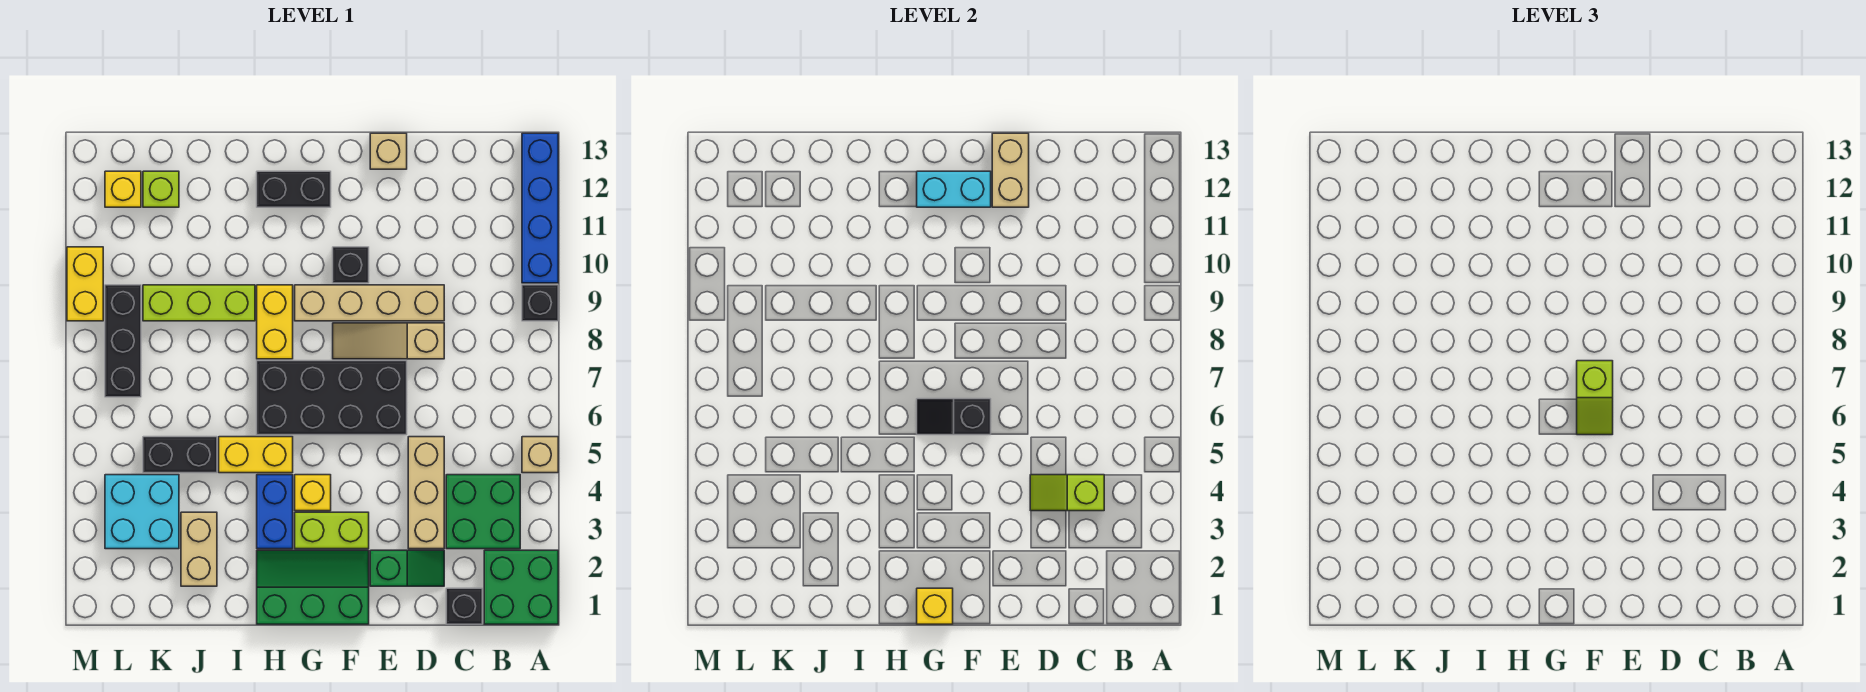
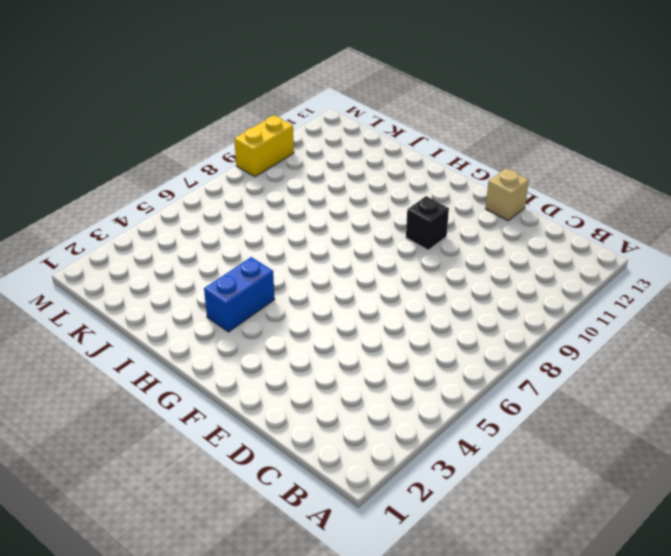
none -> green 2x2 brick [484,550,558,624]
none -> tan 1x1 brick [522,437,558,473]
none -> black 1x1 brick [522,285,558,321]
none -> blue 1x4 brick [522,133,558,283]

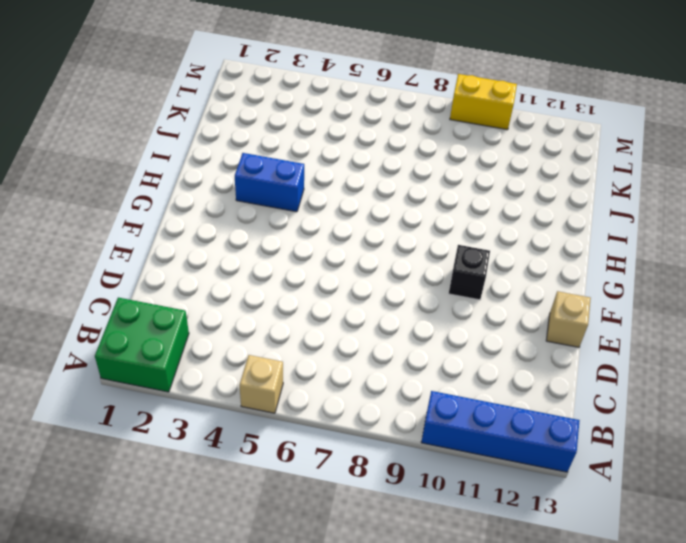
none -> black 1x1 brick [522,285,558,321]
none -> green 2x2 brick [446,475,520,549]
none -> black 1x1 brick [446,588,482,624]
none -> green 1x2 slope [370,550,444,586]

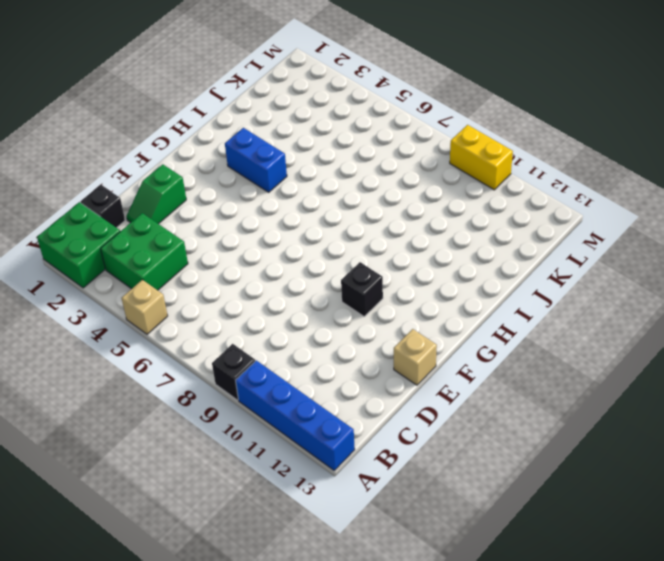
none -> tan 1x3 brick [408,437,444,549]
none -> tan 1x3 slope [333,323,444,359]
none -> tan 1x4 brick [295,285,444,321]
none -> black 2x4 brick [257,361,407,435]

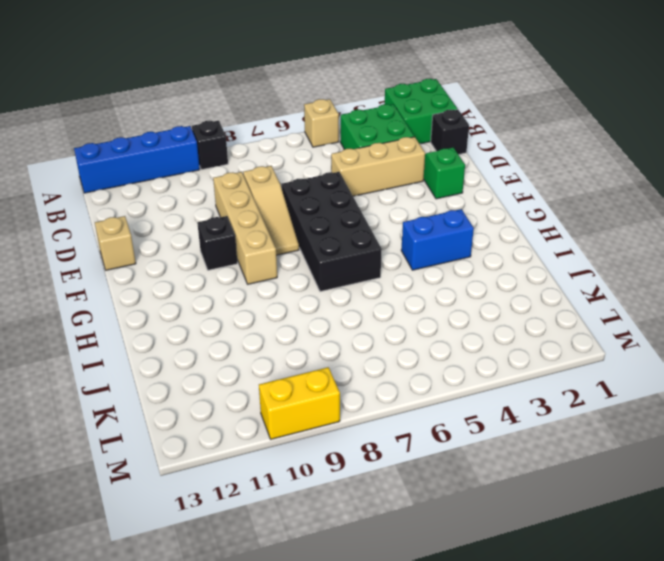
none -> green 2x3 slope [257,550,369,624]
none -> lime 1x2 brick [295,512,369,549]
none -> yellow 1x1 brick [295,475,331,511]
none -> black 1x2 brick [257,171,331,207]

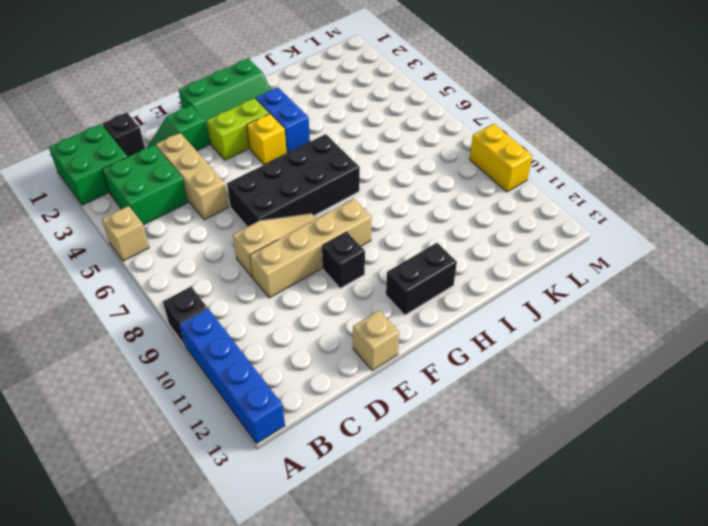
none -> yellow 1x2 brick [219,437,293,473]
none -> yellow 1x2 brick [257,285,293,359]
none -> lime 1x3 brick [143,285,255,321]
none -> tan 1x2 brick [181,512,217,586]

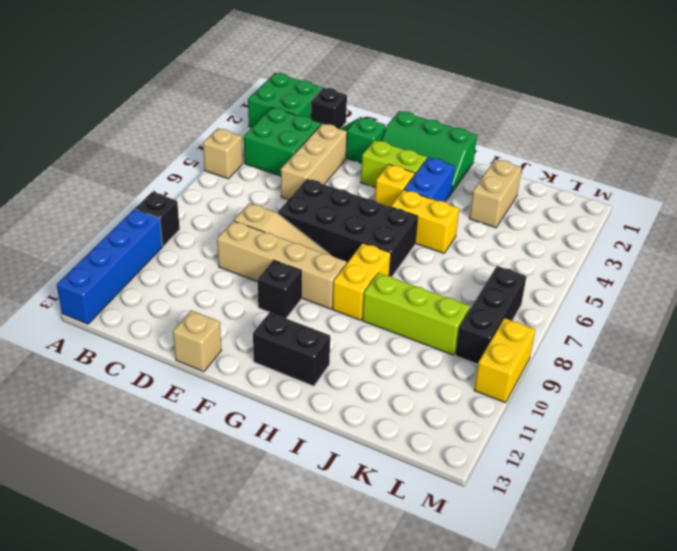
none -> black 1x2 brick [143,437,217,473]
none -> cyan 2x2 brick [105,475,179,549]
none -> lime 1x1 brick [143,171,179,207]
none -> yellow 1x1 brick [105,171,141,207]

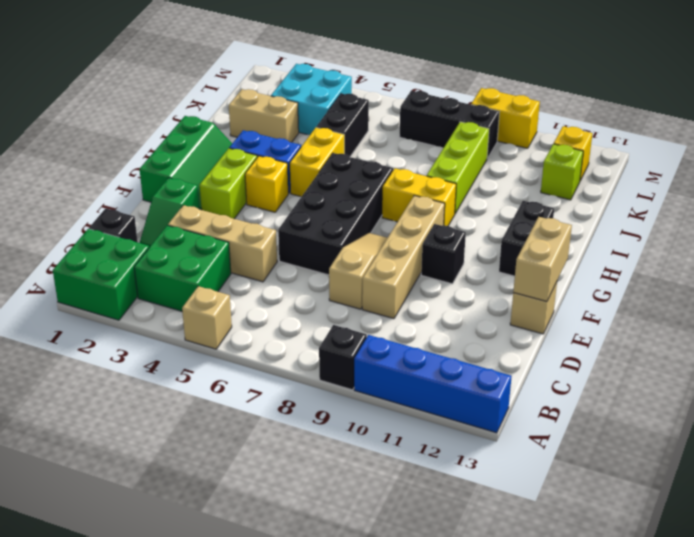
tan 1x2 brick [513,217,572,302] -> tan 1x2 brick turned to [992,133,1029,207]
none -> lime 1x2 slope [1030,475,1104,511]
none -> black 1x2 slope [917,399,991,435]
none -> cyan 1x2 brick [917,171,991,207]
none -> yellow 1x1 brick [917,588,953,624]

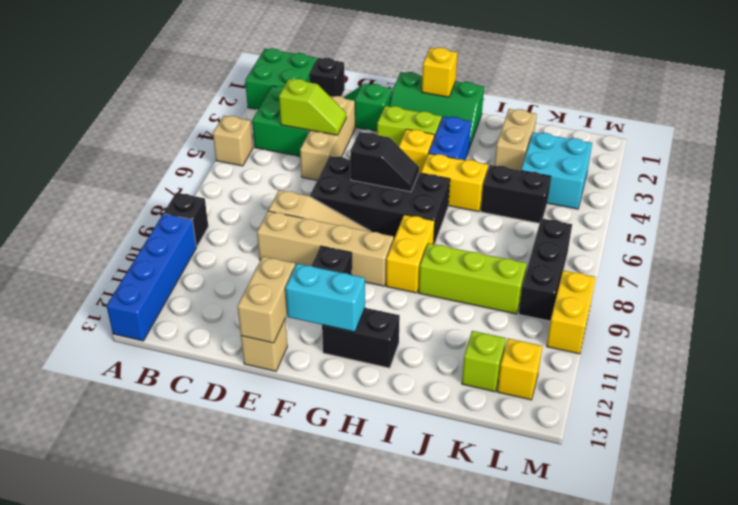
none -> lime 1x2 slope [1577,361,1613,435]

